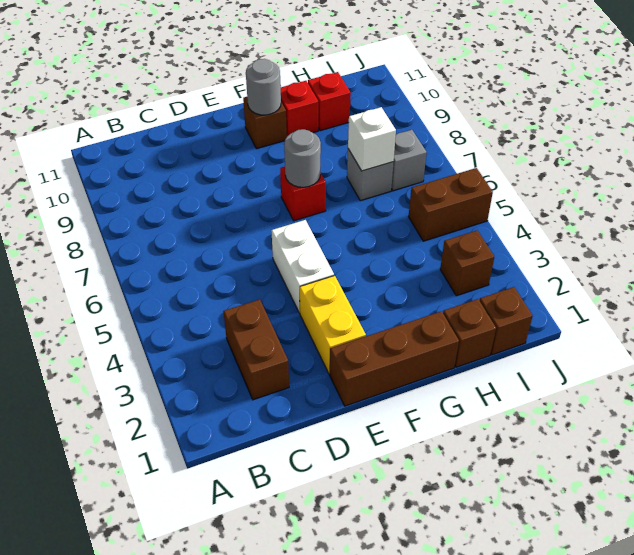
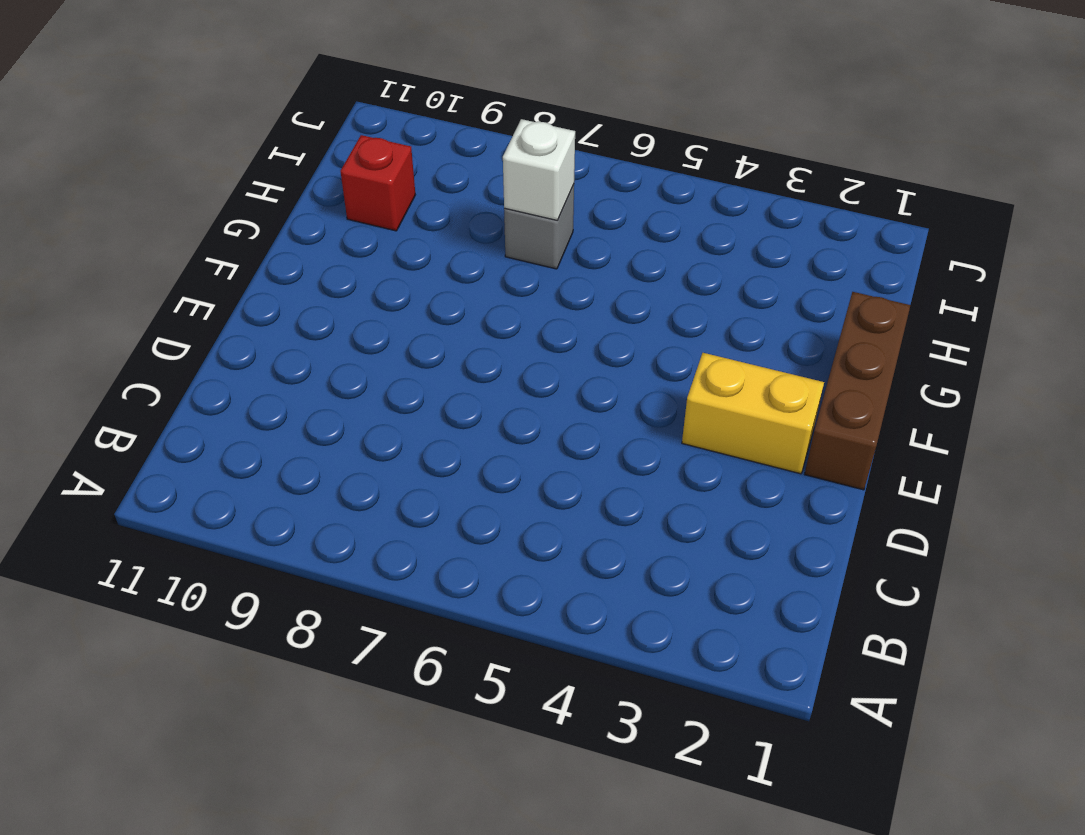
none -> brown 1x2 brick [223,299,289,400]
none -> white 1x2 brick [271,220,334,313]
none -> red 1x1 brick [280,166,326,221]

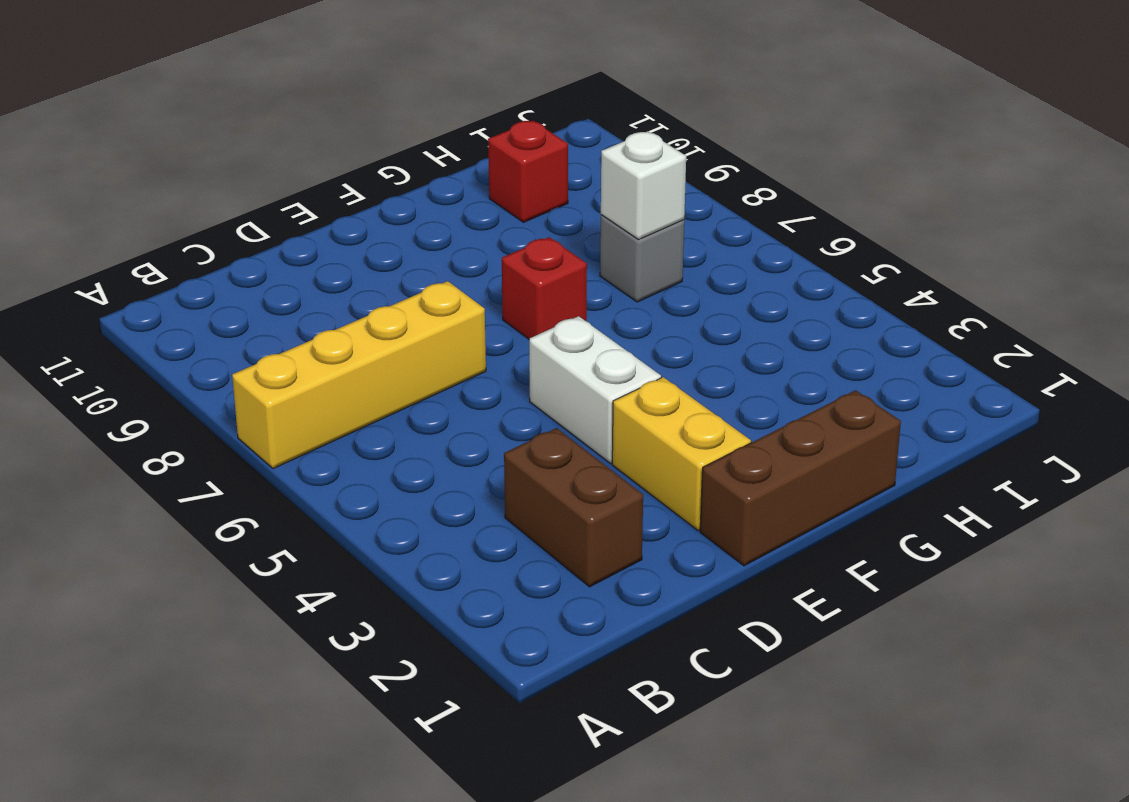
yellow 1x4 brick [232,281,486,469] -> none
none -> brown 1x1 brick [243,97,287,149]
none -> red 1x1 brick [281,81,319,136]
none -> brown 1x1 brick [443,299,496,367]

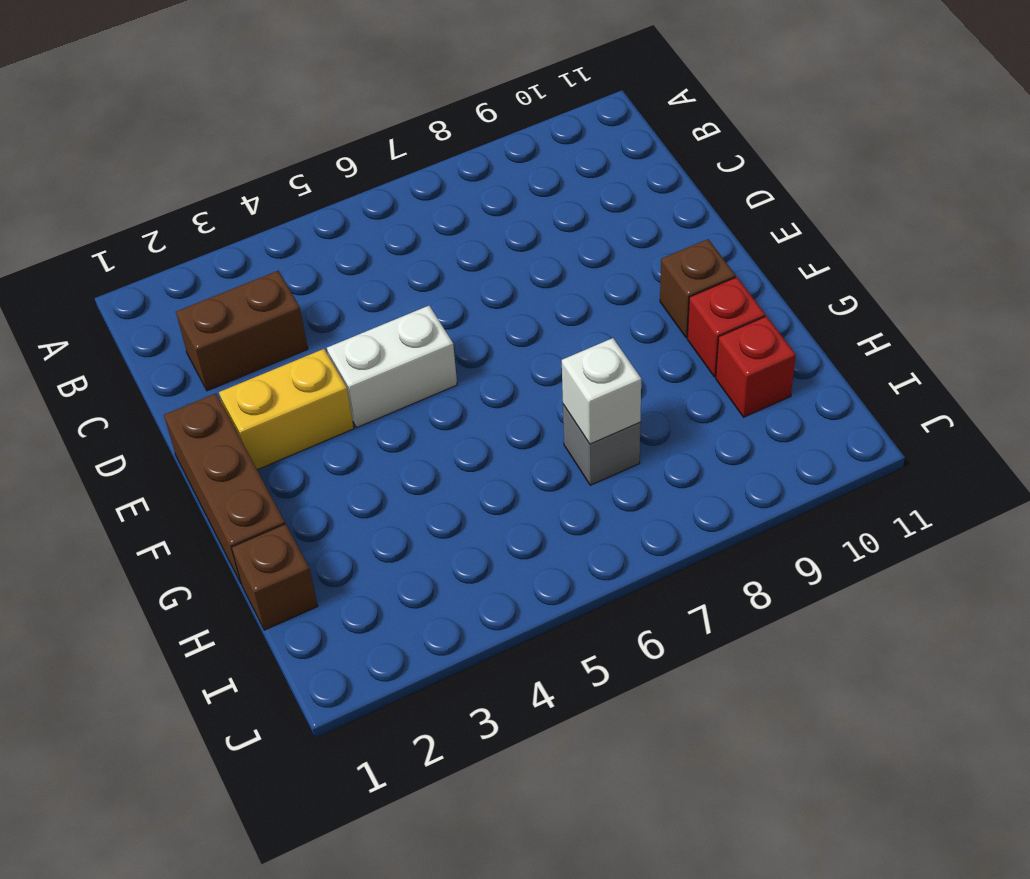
none -> red 1x1 brick [280,166,326,221]
none -> brown 1x1 brick [480,287,533,355]
none -> brown 1x1 brick [440,230,494,296]

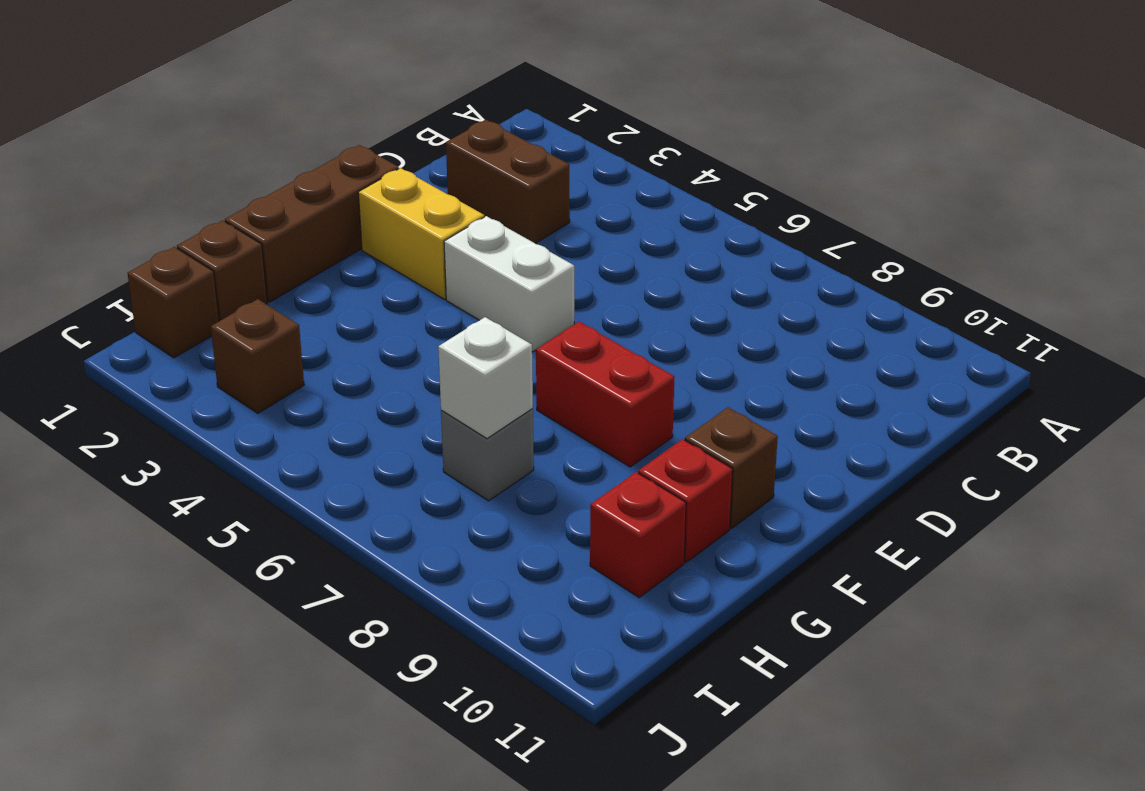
red 1x2 brick [536,322,674,467] -> red 1x1 brick [280,166,326,221]
none -> brown 1x2 brick [409,168,493,241]
none -> grey 1x1 brick [391,130,427,191]
none -> grey 1x1 round brick [284,129,321,187]

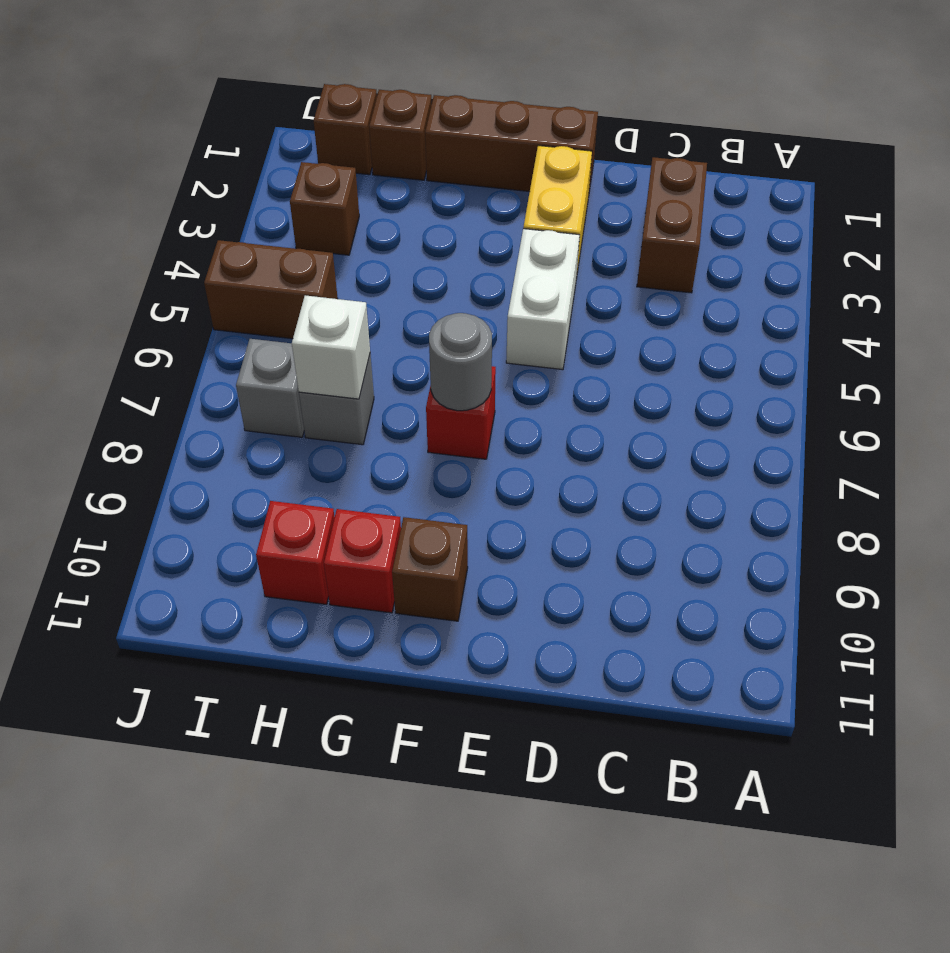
none -> grey 1x1 round brick [246,59,281,115]

